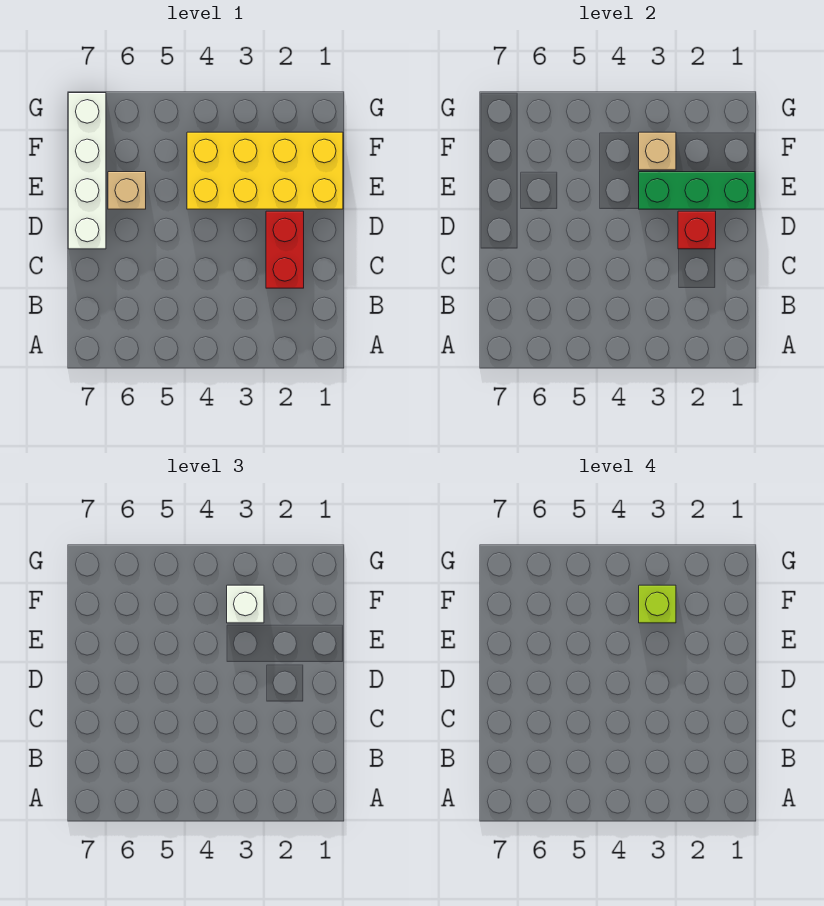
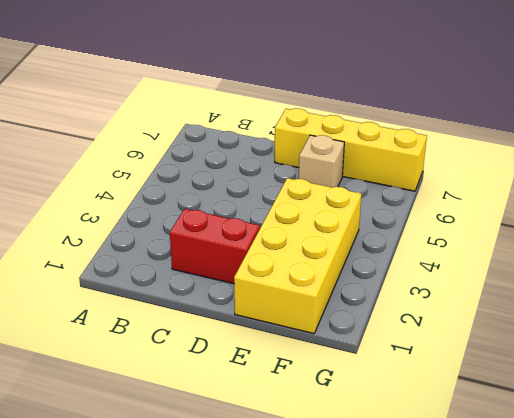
yellow 1x4 brick [275,108,427,191] -> white 1x4 brick [68,93,106,249]
none -> red 1x1 brick [678,211,716,249]
none -> green 1x3 brick [639,172,755,209]

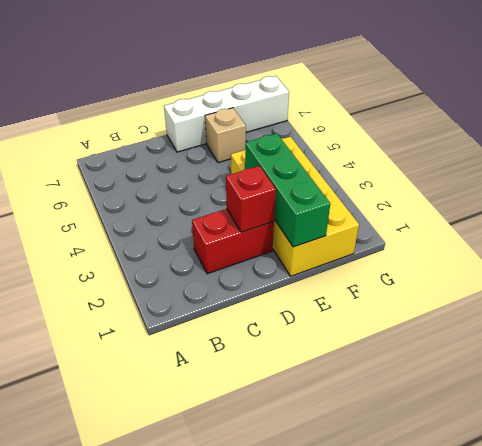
none -> tan 1x1 brick [639,132,676,170]
none -> white 1x1 brick [227,585,264,623]

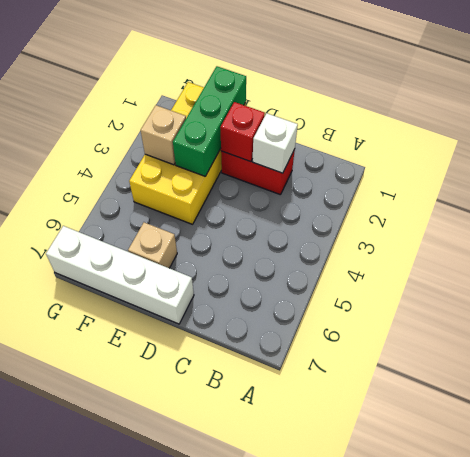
white 1x1 brick [252,113,298,173] -> white 1x1 brick moved to [227,585,264,623]
none -> lime 1x1 brick [639,585,676,623]

